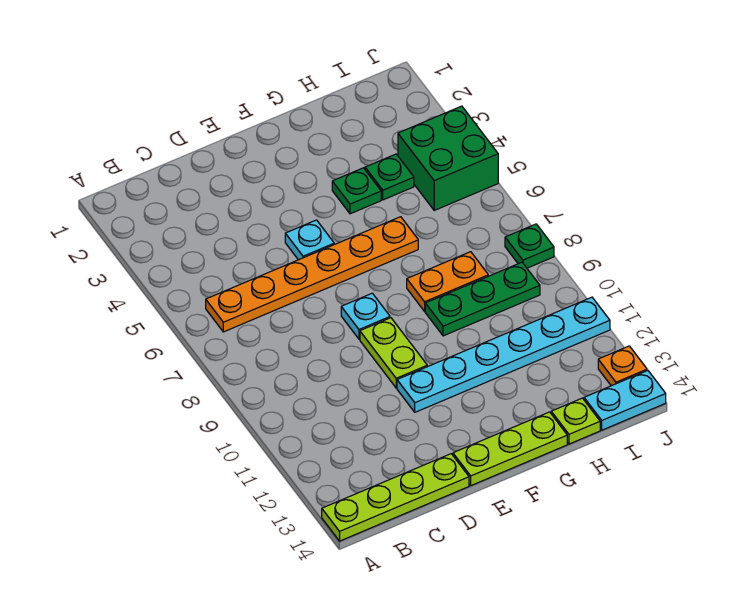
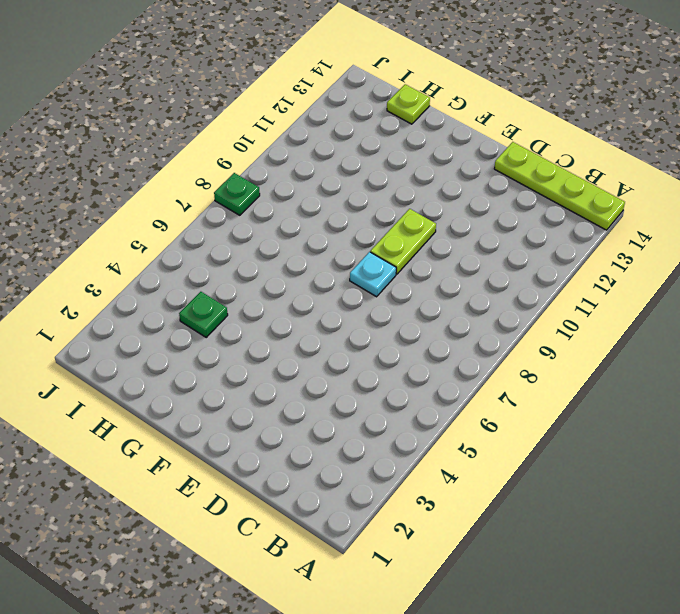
none -> orange 1x6 plate [206,217,418,332]
none -> cyan 1x1 plate [285,220,334,260]
none -> cyan 1x6 plate [397,297,610,412]

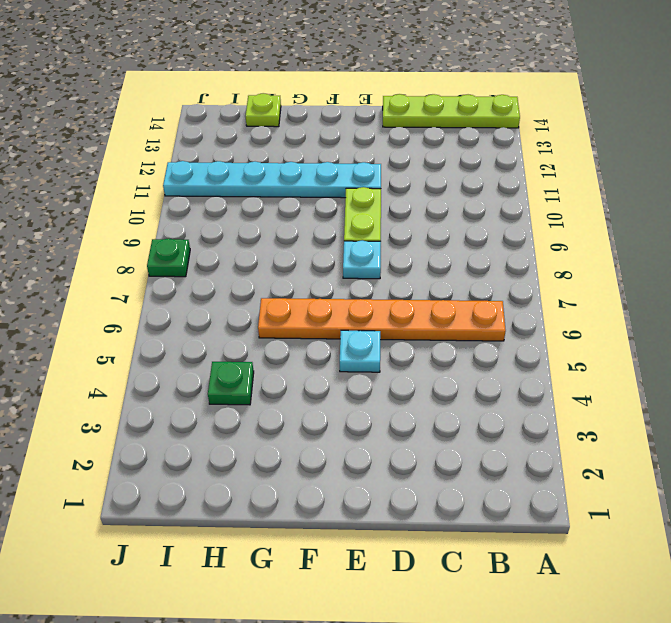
none -> lime 1x3 plate [453,412,567,485]
none -> green 1x1 plate [332,168,381,214]
none -> orange 1x2 plate [407,252,488,311]

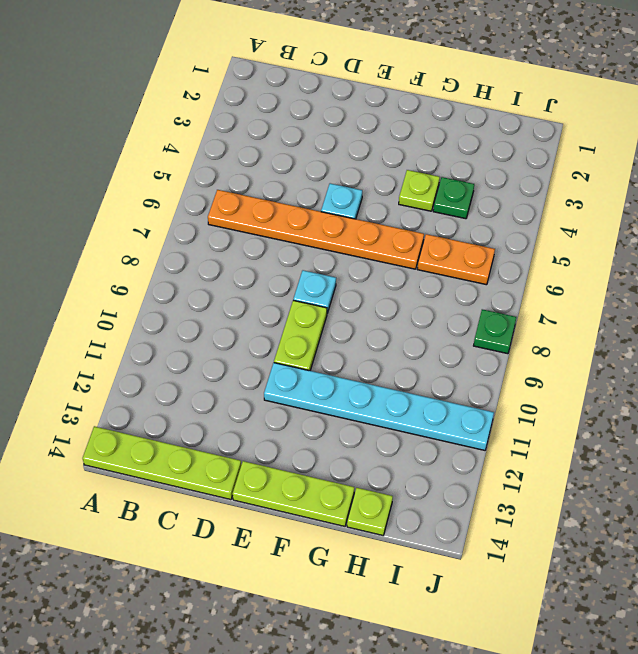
lime 1x1 plate [399,170,440,211] -> green 1x1 plate [332,168,381,214]
orange 1x2 plate [417,234,495,285] -> orange 1x2 plate moved to [407,252,488,311]
none -> green 1x3 plate [425,262,540,336]
none -> green 2x2 brick [398,106,498,210]
none -> cyan 1x2 plate [584,371,666,430]

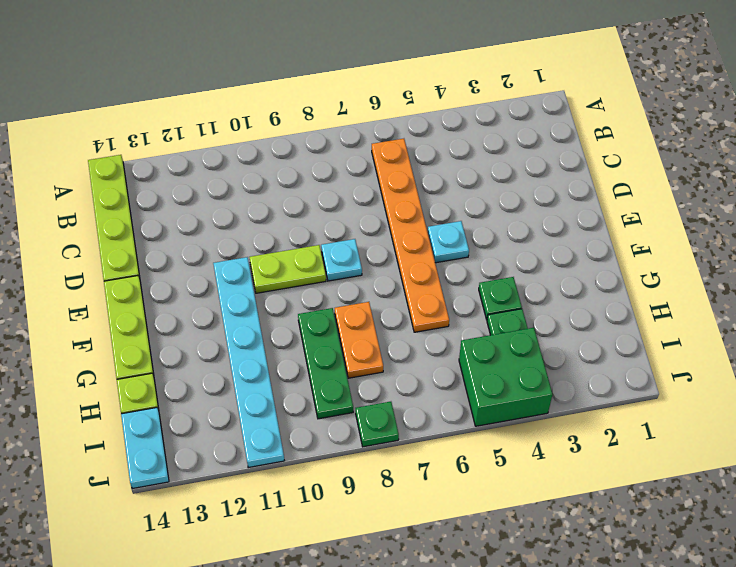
none -> orange 1x1 plate [598,346,647,386]

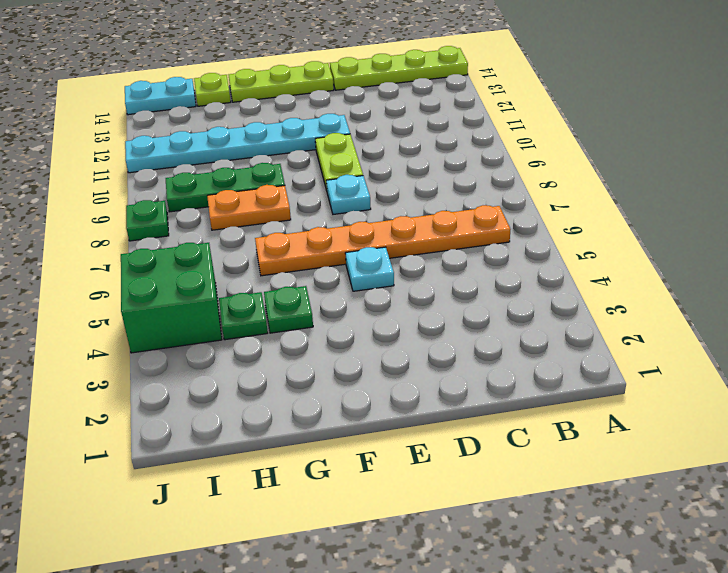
none -> orange 1x1 plate [598,346,647,386]

